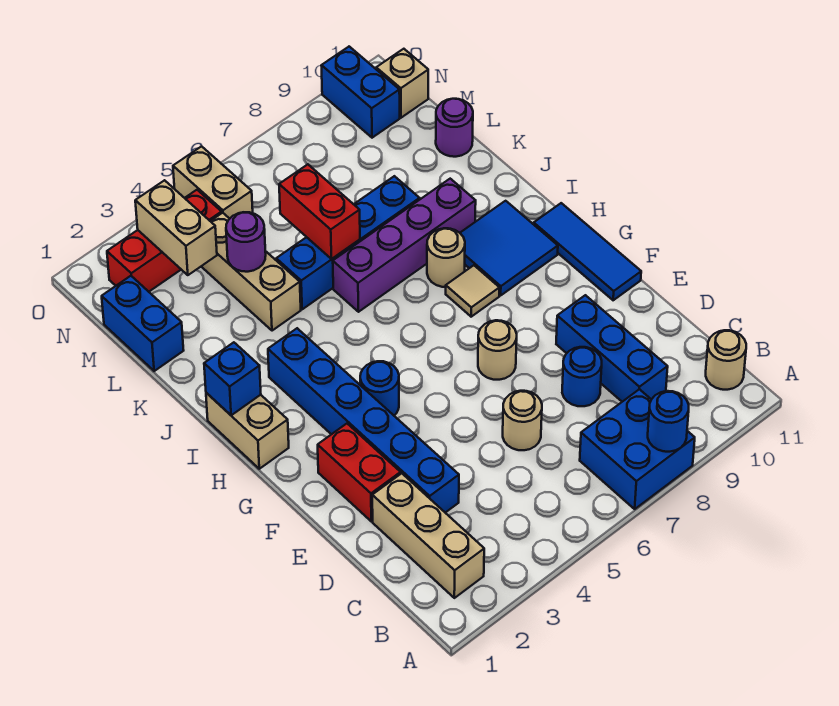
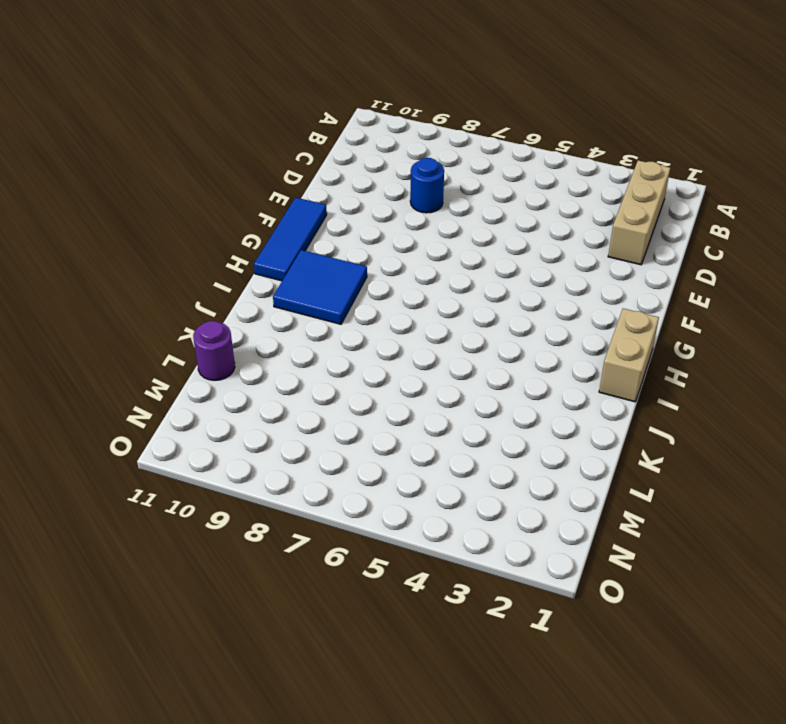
none -> blue 2x2 brick [580,389,695,509]
none -> tan 1x1 round brick [706,330,746,390]
none -> blue 1x3 brick [556,295,668,402]

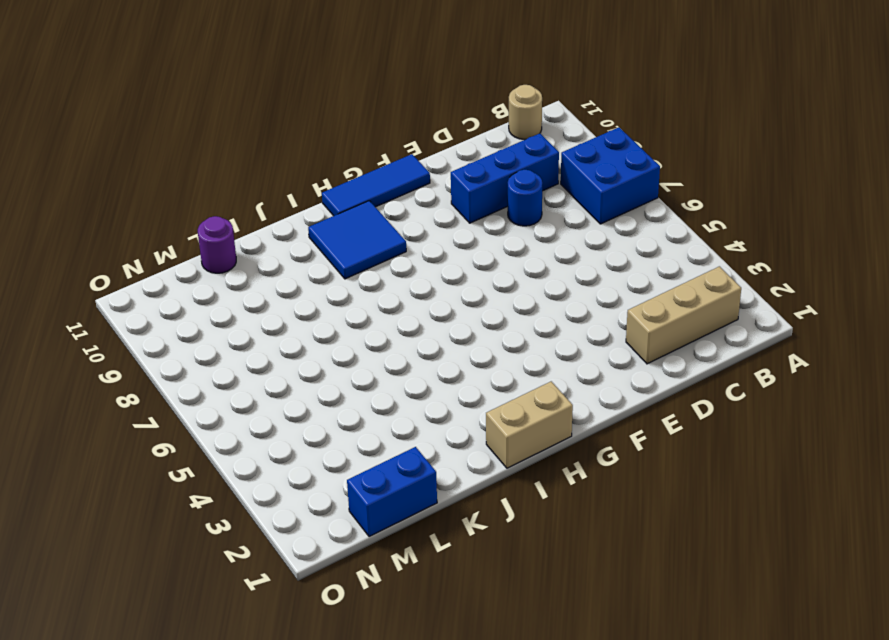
none -> blue 1x6 brick [268,328,459,513]
none -> tan 1x1 round brick [503,391,542,450]
none -> red 1x2 brick [318,424,401,521]

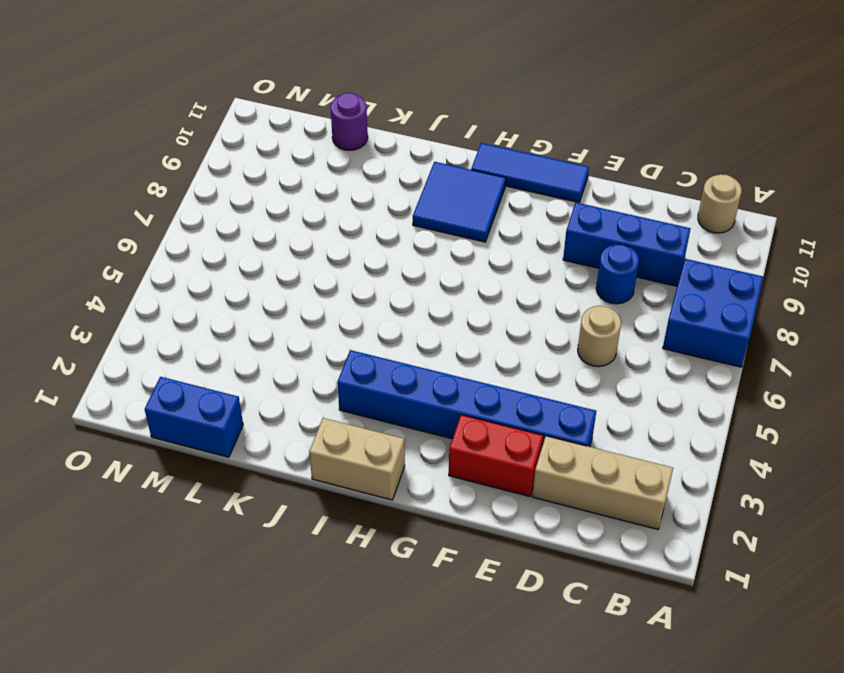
none -> tan 1x1 round brick [478,320,517,380]
none -> blue 1x1 round brick [360,361,399,415]
none -> tan 1x1 tile [446,265,499,317]

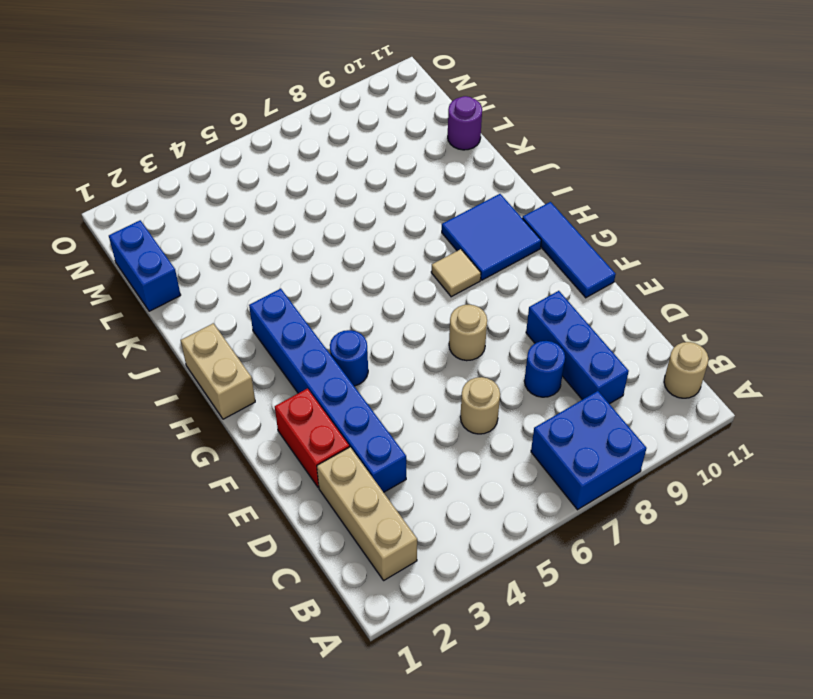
none -> tan 1x1 round brick [427,228,465,287]
none -> purple 1x4 brick [333,179,476,312]
none -> tan 1x3 brick [201,213,301,331]

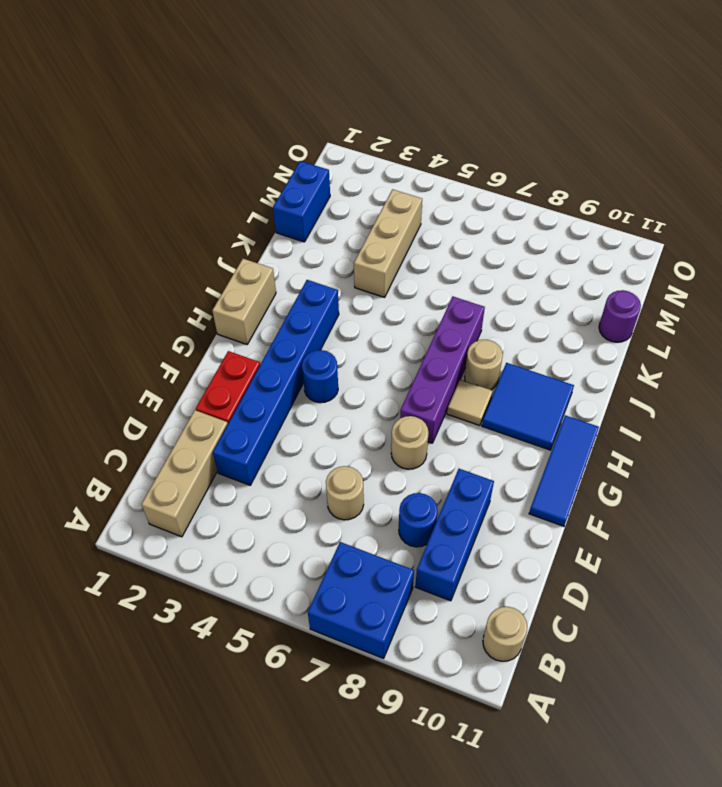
purple 1x4 brick [400,297,485,443] -> purple 1x4 brick turned to [333,179,476,312]
none -> blue 1x4 brick [276,176,420,309]
none -> red 1x3 brick [107,190,222,292]
none -> tan 1x2 brick [173,146,253,219]

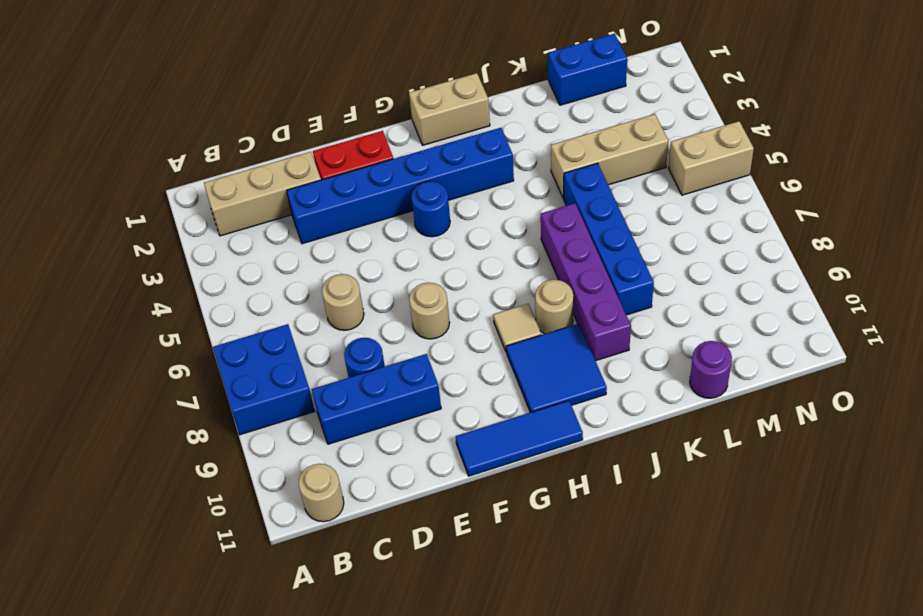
none -> red 1x3 brick [107,190,222,292]
none -> blue 1x2 brick [321,47,400,138]
none -> tan 1x1 brick [376,49,428,118]

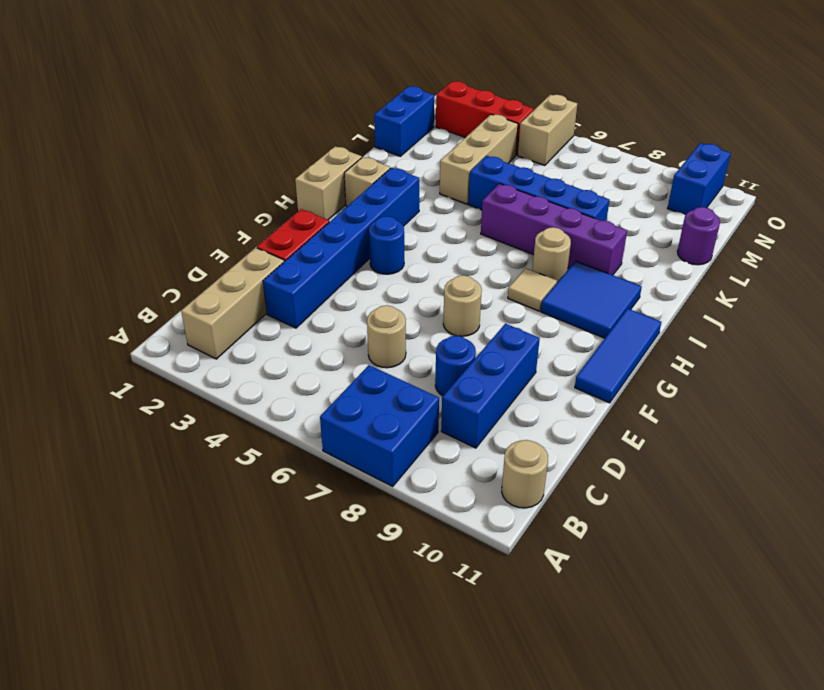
tan 1x1 brick [344,157,390,206] -> tan 1x1 brick moved to [376,49,428,118]
none -> blue 1x1 round brick [648,391,689,452]
none -> blue 1x1 brick [204,342,261,415]
none -> red 1x2 brick [279,164,360,259]

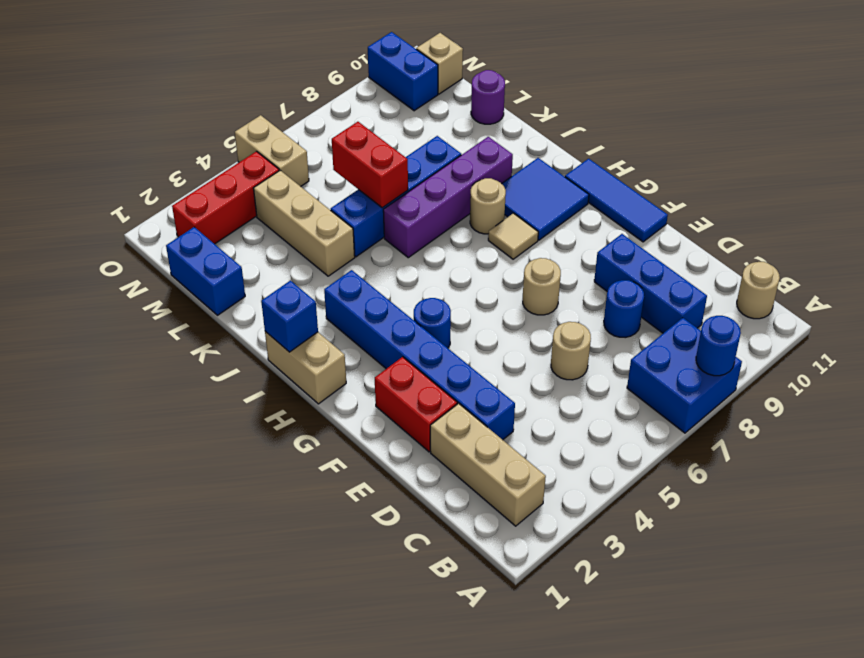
none -> purple 1x1 round brick [226,212,266,272]
none -> tan 1x2 brick [135,180,217,275]

